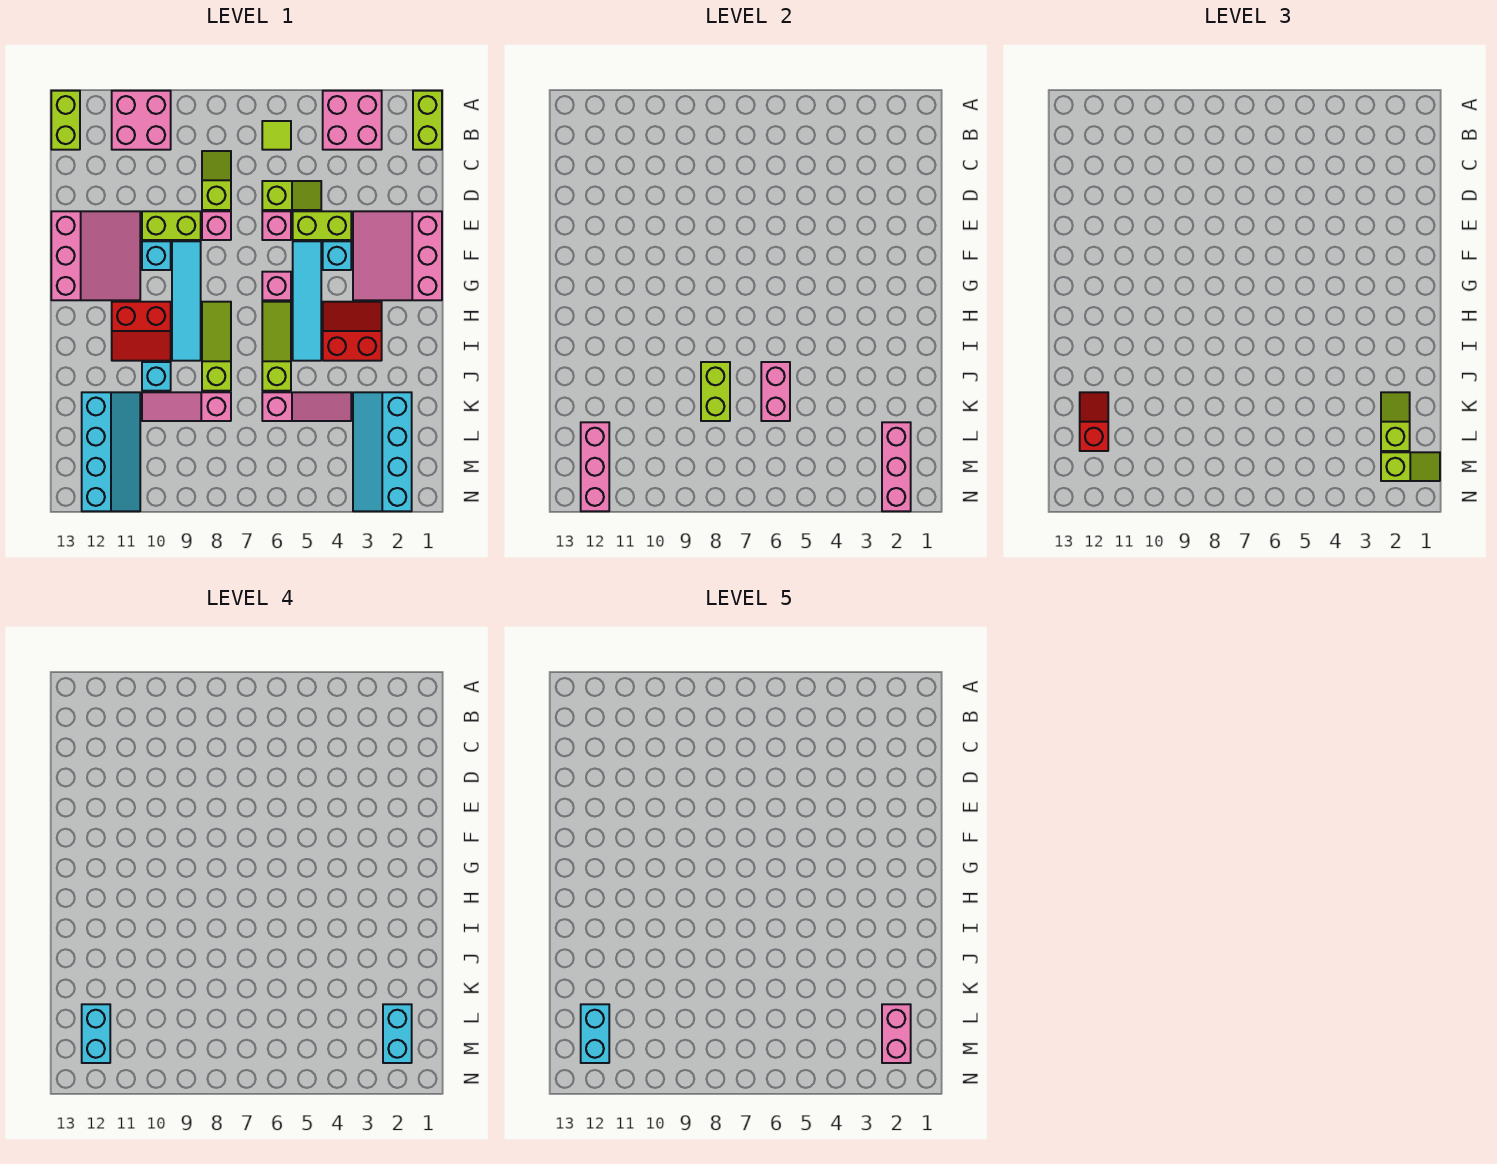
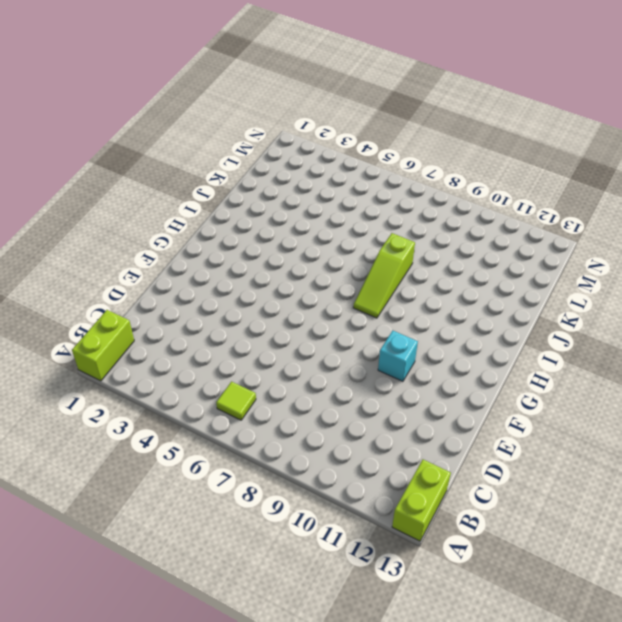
none -> pink 2x2 brick [323,91,382,150]
none -> pink 2x2 brick [112,91,171,150]
none -> lime 1x2 slope [202,151,231,210]
none -> lime 1x2 slope [262,181,321,210]

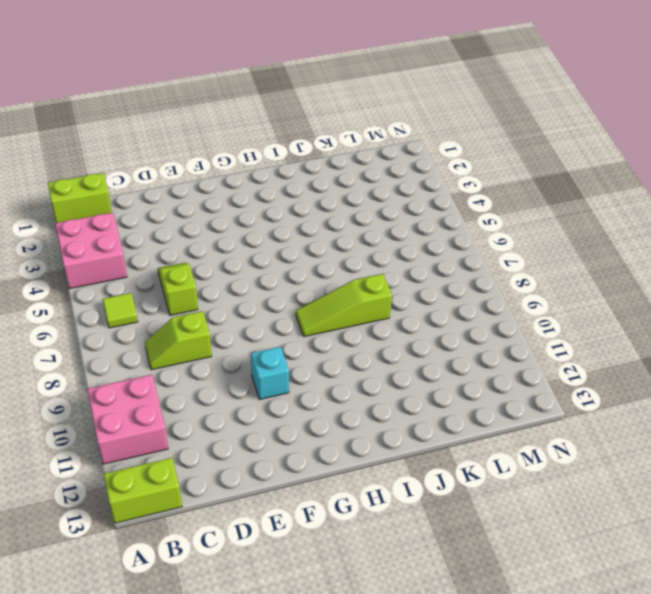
none -> pink 3x3 slope [353,211,442,300]
none -> lime 1x2 brick [293,211,351,240]
none -> pink 1x1 brick [262,211,291,240]
none -> pink 1x1 brick [202,211,231,240]

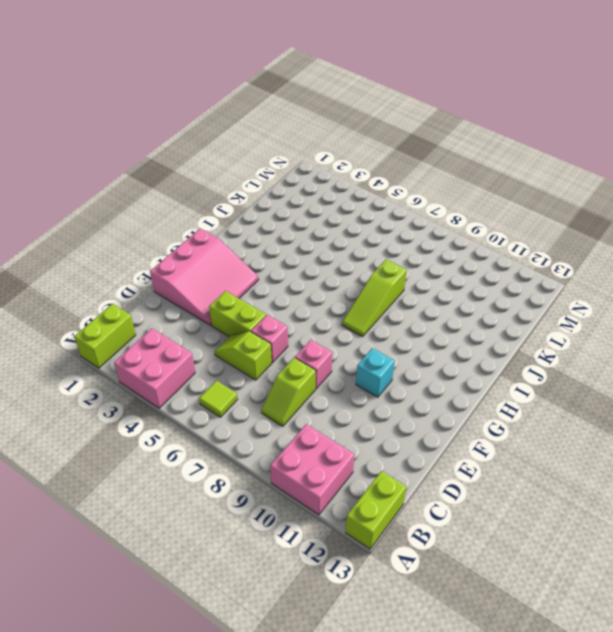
none -> lime 1x2 brick [142,211,201,240]
none -> pink 3x3 slope [51,211,140,300]
none -> cyan 1x1 brick [323,241,351,270]
none -> cyan 1x4 tile [293,241,321,361]

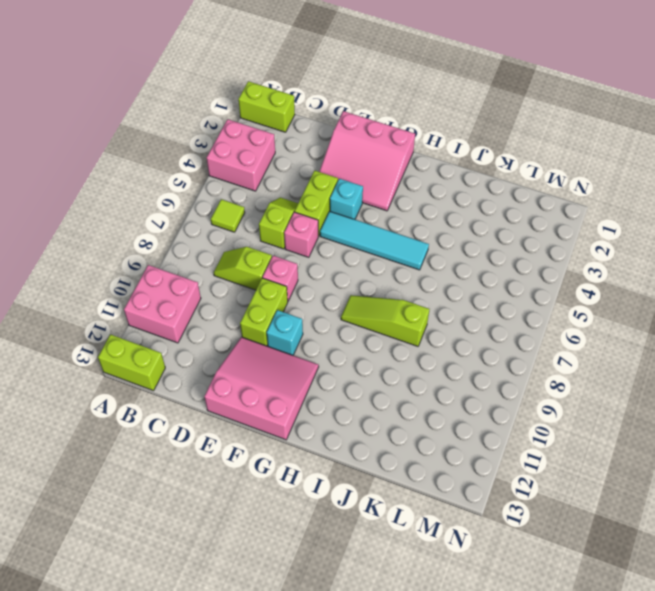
none -> cyan 1x4 tile [172,241,201,361]
none -> pink 1x1 brick [262,272,291,300]
none -> red 2x2 slope [323,302,382,361]
none -> lime 1x3 slope [262,302,291,391]

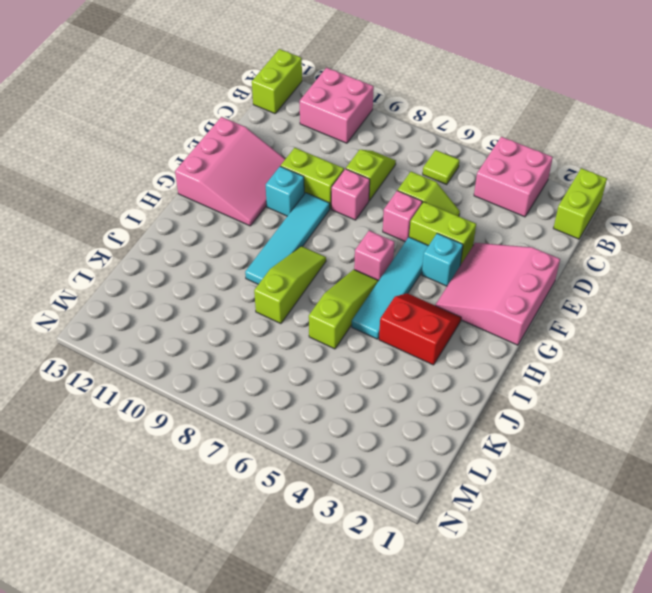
none -> red 2x2 slope [112,302,171,361]
none -> cyan 1x1 brick [142,362,171,391]
none -> cyan 2x4 slope [353,392,412,511]
none -> pink 1x3 slope [262,392,351,421]

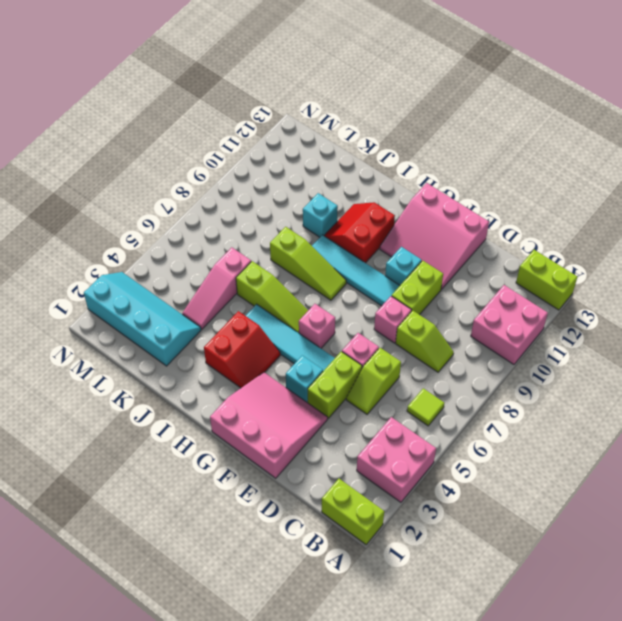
none -> pink 1x3 slope [142,392,231,421]
none -> cyan 2x4 slope [82,392,140,511]
none -> pink 1x2 brick [761,362,790,421]
none -> lime 1x2 brick [701,362,730,421]

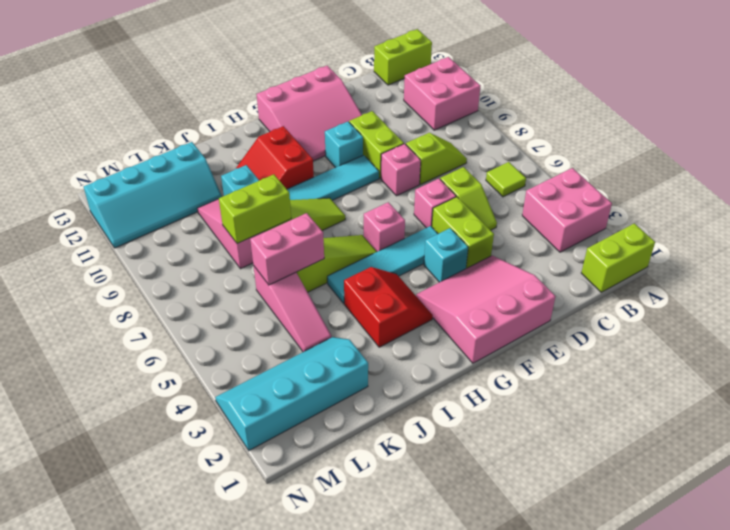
none -> pink 1x3 brick [882,422,911,511]
none -> pink 1x3 brick [581,422,609,511]
none -> lime 1x2 slope [1381,392,1410,451]
none -> red 1x2 slope [1080,392,1108,451]

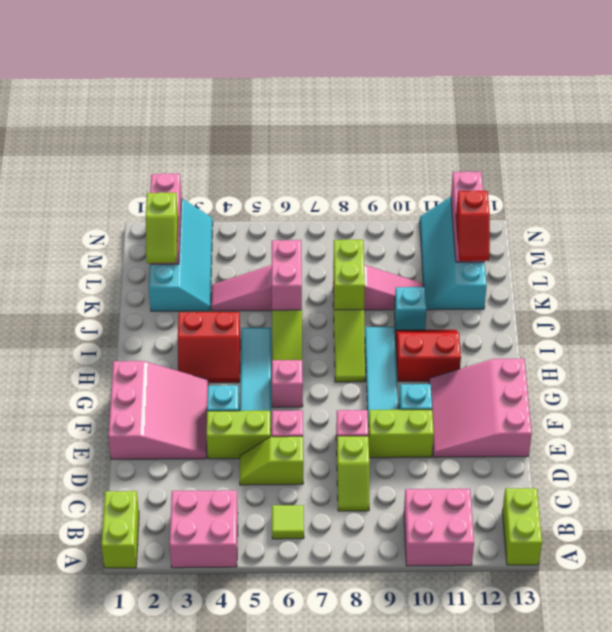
none -> lime 1x2 slope [1381,452,1440,481]
none -> cyan 1x2 brick [383,1004,412,1063]
none -> cyan 1x2 brick [82,1004,110,1063]
none -> pink 1x2 brick [882,1004,911,1063]

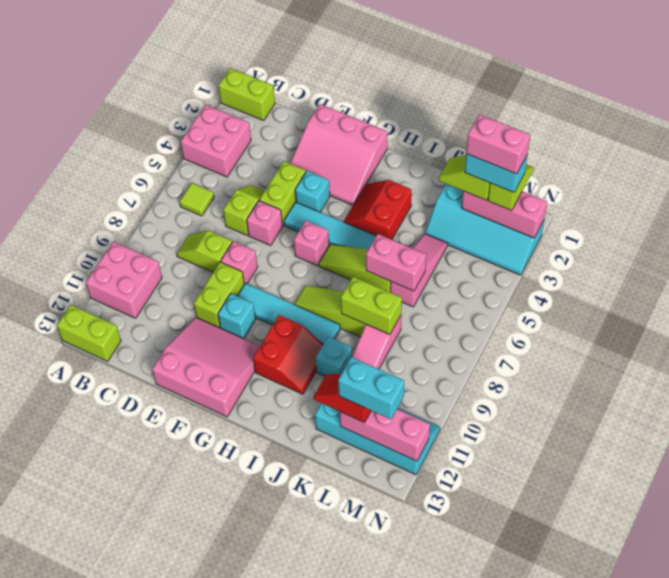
none -> cyan 1x2 brick [581,1004,609,1063]

